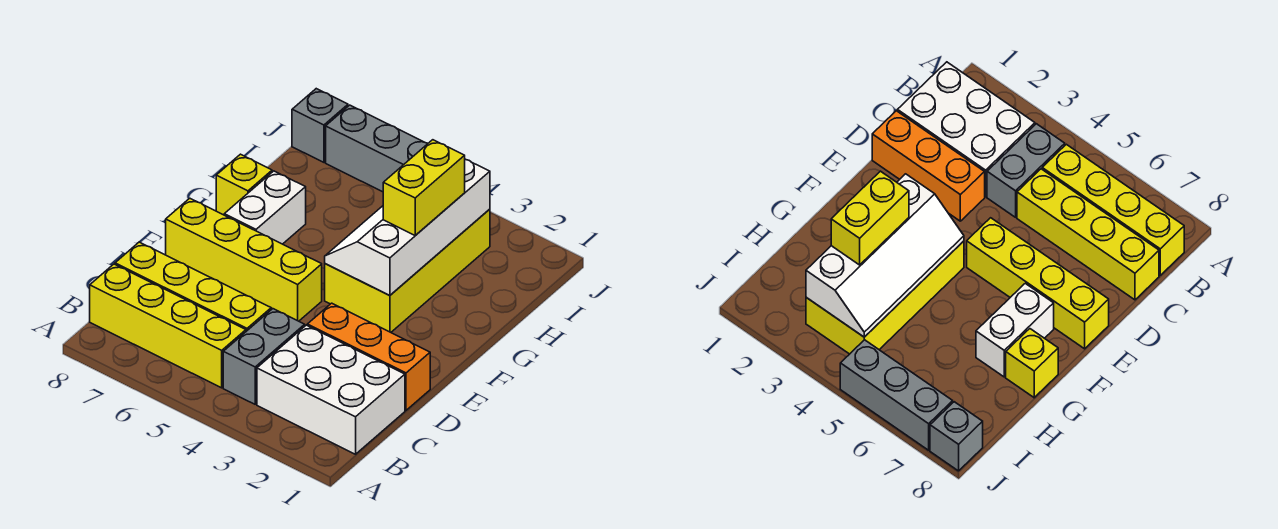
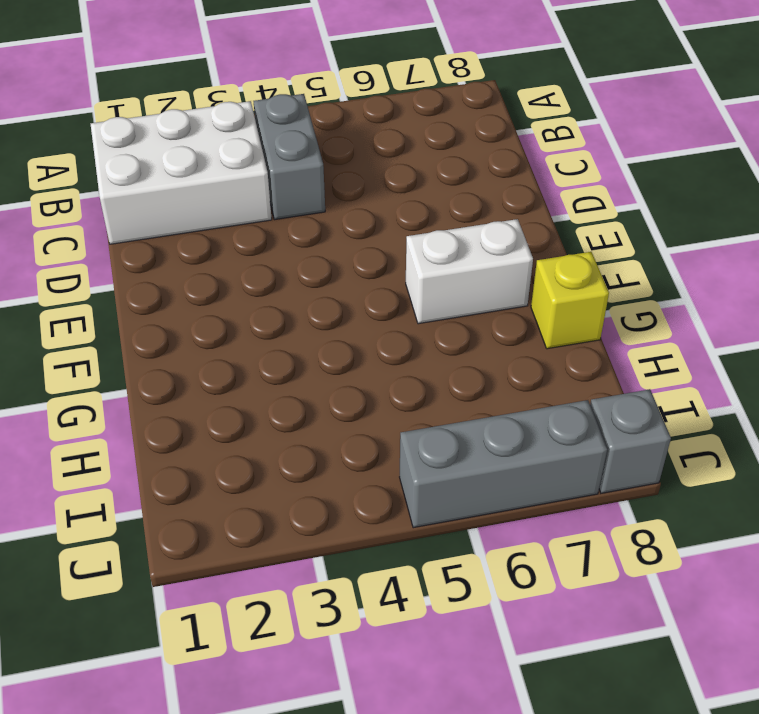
white 1x2 brick [406,219,533,324] -> white 1x2 brick turned to [224,171,306,244]
none -> yellow 1x4 brick [90,264,246,388]
none -> yellow 1x4 brick [115,242,271,331]
none -> orange 1x3 brick [307,303,430,410]

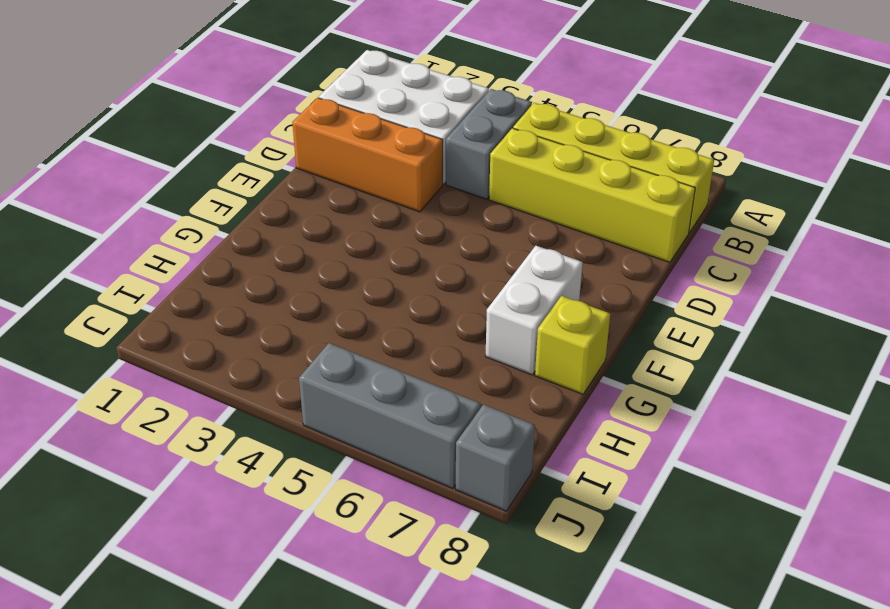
none -> yellow 1x4 brick [166,198,322,321]
none -> yellow 2x4 brick [325,209,490,332]
none -> white 2x4 slope [325,159,490,296]

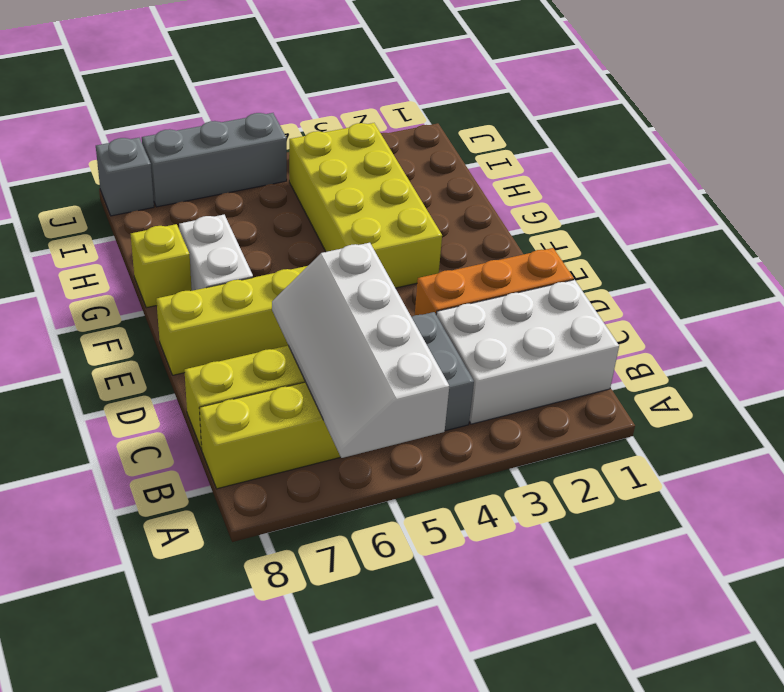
white 2x4 slope [272,243,449,458] -> white 2x4 slope moved to [325,159,490,296]
none -> yellow 1x2 brick [383,140,465,235]

